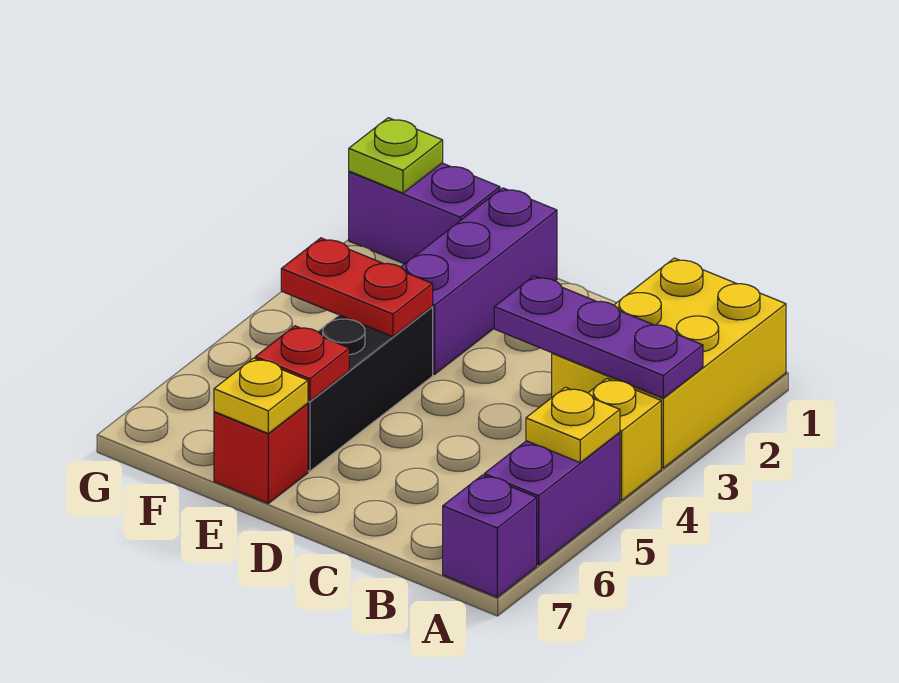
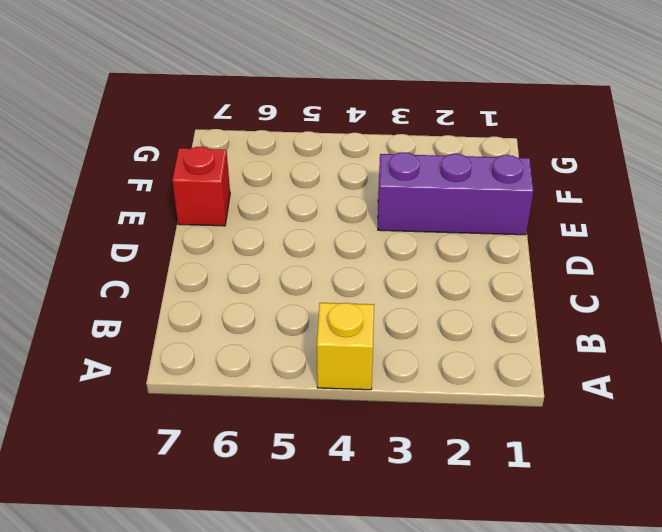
none -> yellow 2x3 brick [552,258,786,468]
none -> purple 1x2 brick [484,433,620,565]
none -> purple 1x1 brick [443,475,537,597]

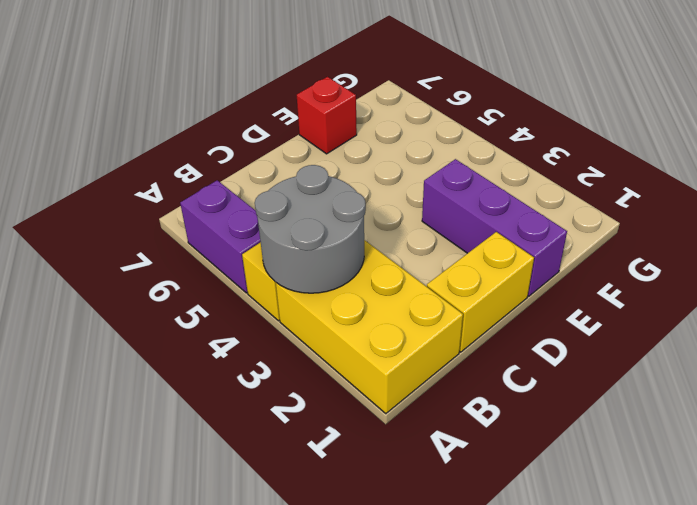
grey 2x2 round brick [255,165,366,293] -> purple 1x3 plate [494,276,703,398]
yellow 1x2 brick [427,232,534,352] -> none
none -> purple 1x1 brick [443,475,537,597]
none -> black 1x3 brick [308,307,433,471]
none -> purple 1x2 brick [349,163,500,264]

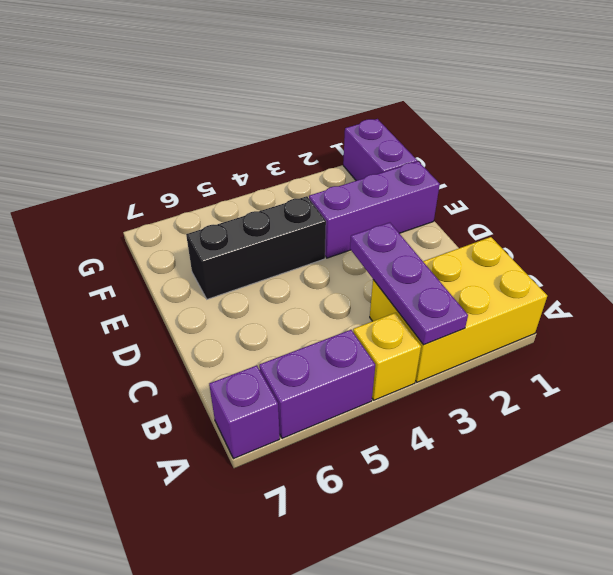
none -> red 1x1 brick [214,403,308,503]
none -> yellow 1x1 plate [526,387,620,463]
none -> red 1x2 plate [281,238,433,337]

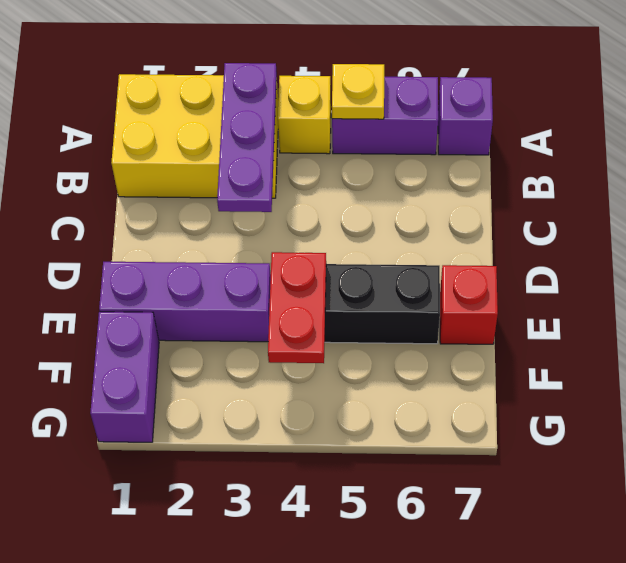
none -> red 1x1 plate [255,326,349,401]
none -> yellow 1x1 plate [214,358,308,433]
none -> lime 1x1 plate [349,118,443,193]

